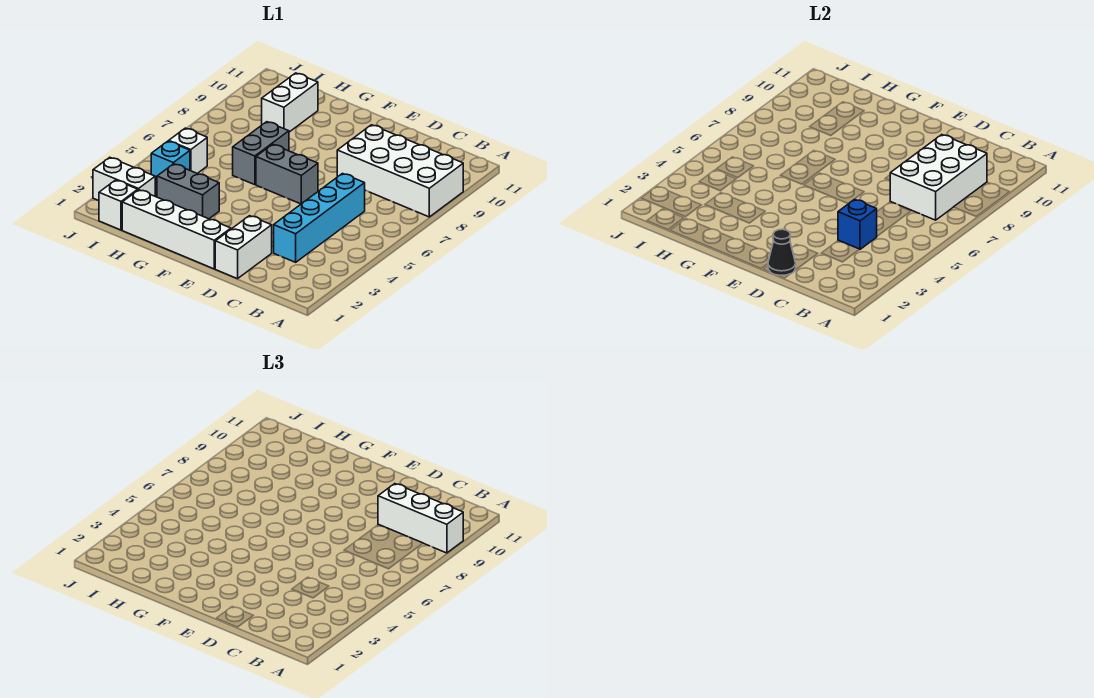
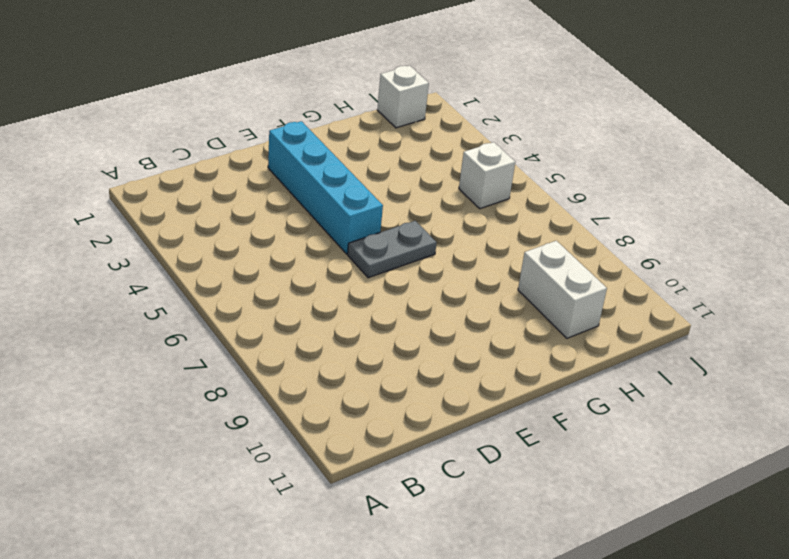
cyan 1x4 brick [268,121,383,254] -> cyan 1x4 brick moved to [274,174,365,262]
grey 1x2 plate [348,221,437,278] -> grey 1x2 brick [256,144,318,204]
none -> white 2x4 brick [337,125,463,217]
none -> white 1x2 brick [215,216,272,279]
none -> white 1x4 brick [122,190,231,269]

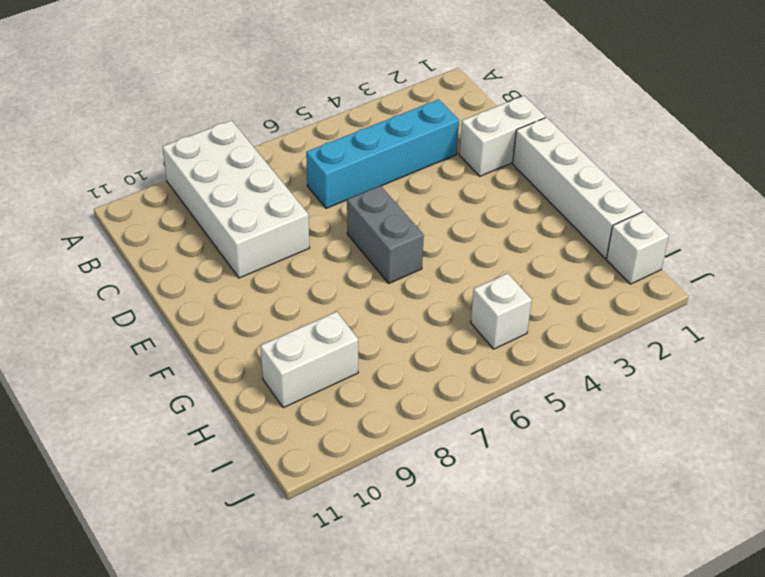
none -> grey 1x2 brick [157,164,219,219]
none -> grey 1x2 brick [233,122,289,185]
none -> white 1x2 brick [93,157,155,201]

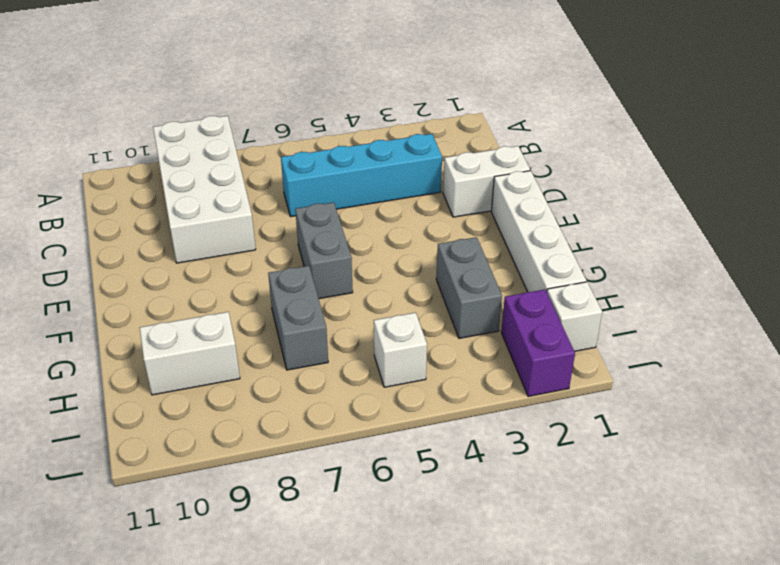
grey 1x2 brick [268,266,328,370] -> grey 1x2 brick turned to [233,122,289,185]
purple 1x2 brick [501,289,575,397] -> white 1x2 brick [93,157,155,201]
none -> cyan 1x1 brick [151,141,190,184]
none -> white 2x3 brick [890,135,987,220]
none -> blue 1x1 brick [838,199,877,249]

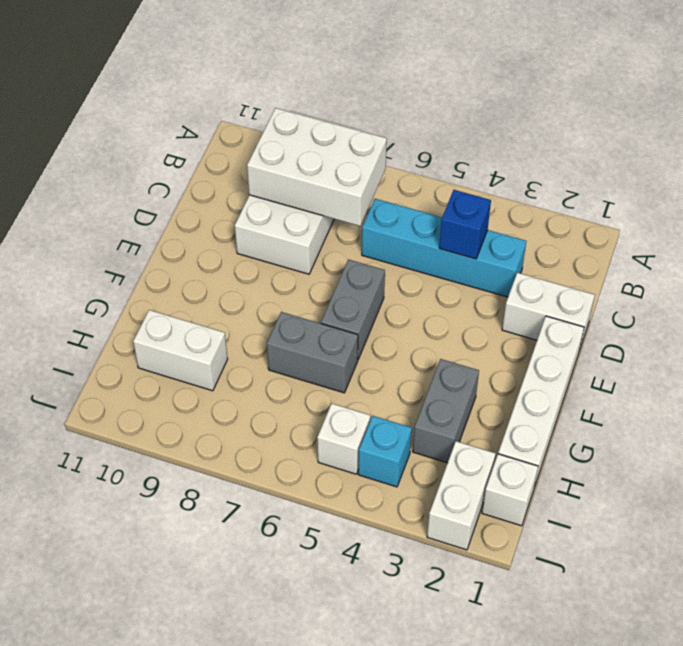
none -> black 1x1 cone [768,229,796,275]
none -> white 1x3 brick [378,484,463,553]

